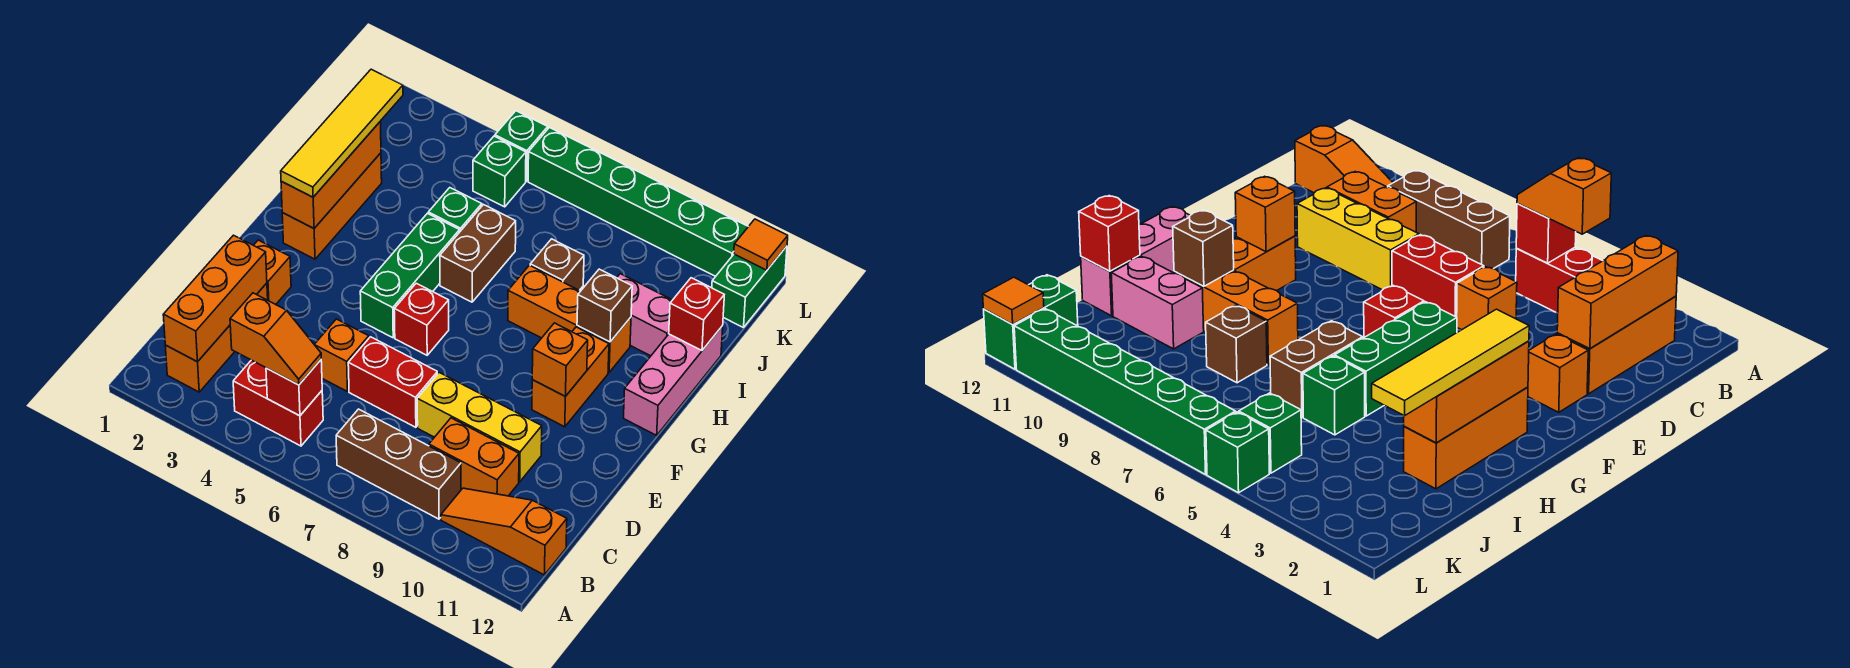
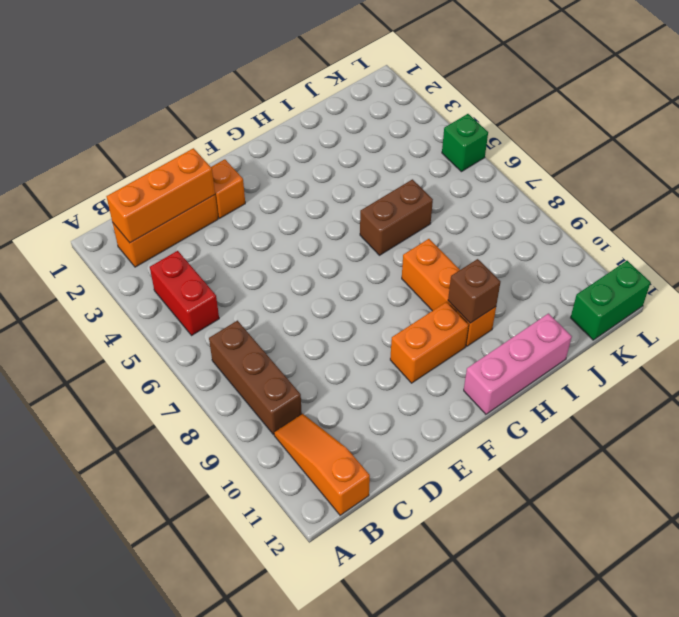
none -> orange 1x2 brick [429,418,519,496]
none -> orange 1x1 brick [314,319,369,392]
none -> red 1x2 brick [348,337,437,427]
none -> yellow 1x3 brick [417,373,542,482]

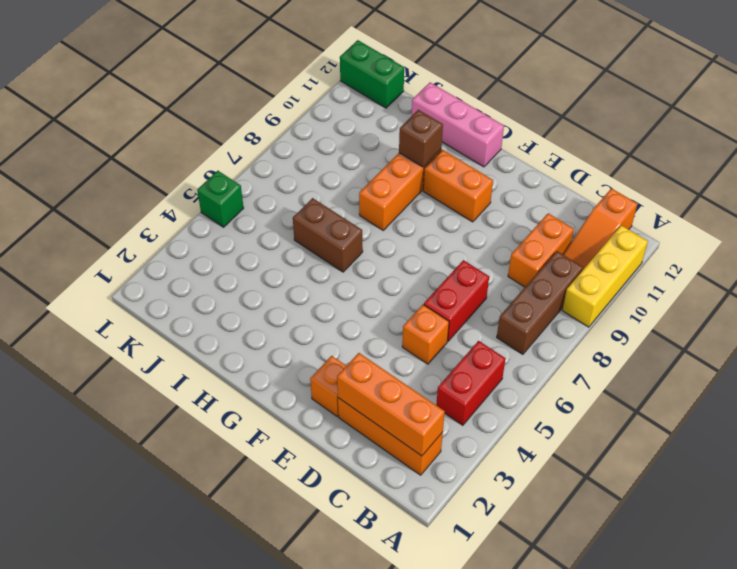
yellow 1x3 brick [562,225,648,327] -> yellow 1x3 brick moved to [417,373,542,482]
none -> green 1x3 brick [360,213,460,338]
none -> red 1x1 brick [394,283,449,355]
none -> orange 1x3 brick [282,153,382,259]
none -> green 1x1 brick [428,188,482,231]

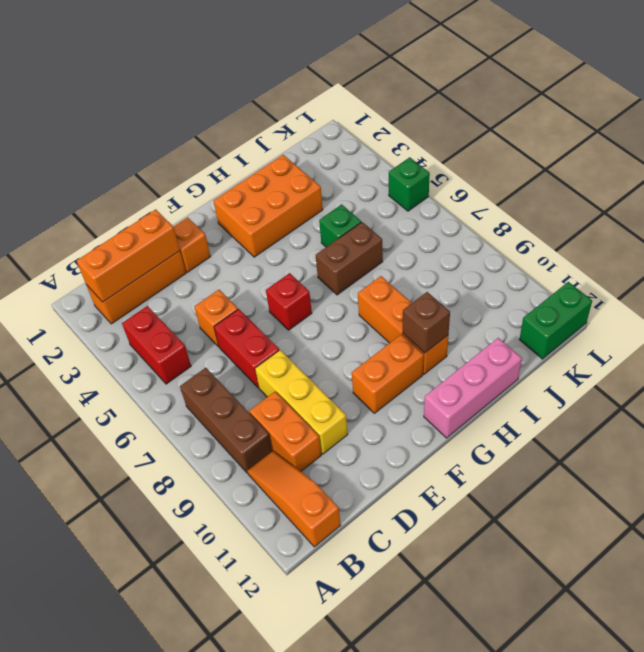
orange 2x3 brick [214,155,323,257] -> orange 1x3 brick [282,153,382,259]
none -> green 1x3 brick [360,213,460,338]
none -> brown 1x1 brick [530,239,584,290]
none -> pink 1x2 brick [617,274,672,356]
none -> green 1x1 brick [473,136,526,207]

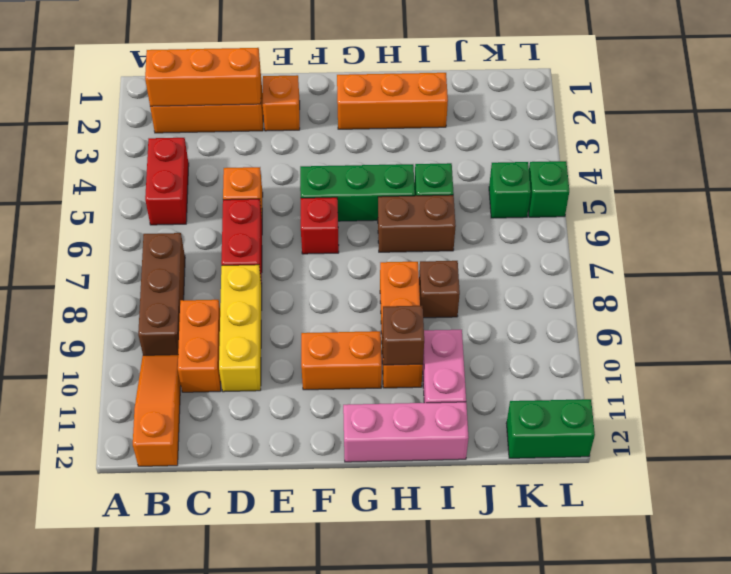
none -> green 1x6 brick [528,128,748,276]
none -> red 1x1 brick [266,360,322,416]
none -> orange 1x1 brick [532,323,588,397]
none -> orange 1x3 brick [281,122,381,228]

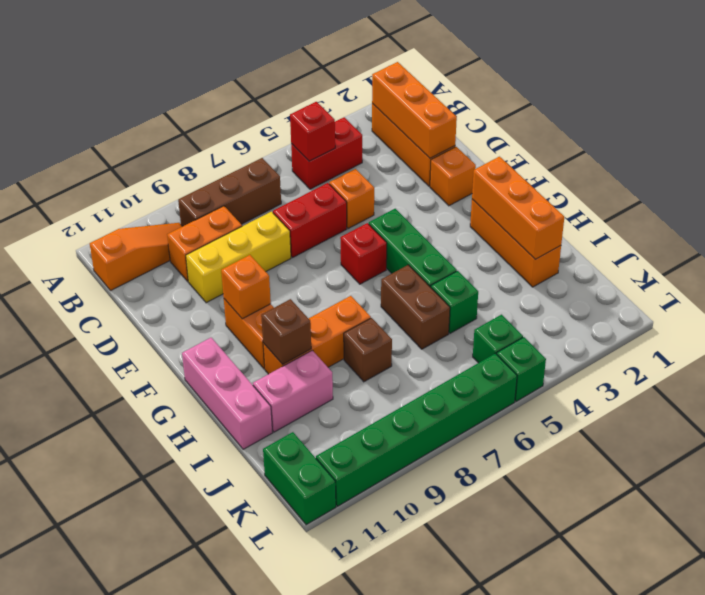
none -> red 1x1 brick [669,278,724,350]
none -> orange 1x1 tile [734,219,788,270]
none -> orange 1x2 slope [230,293,321,385]
none -> yellow 1x4 tile [281,69,403,197]

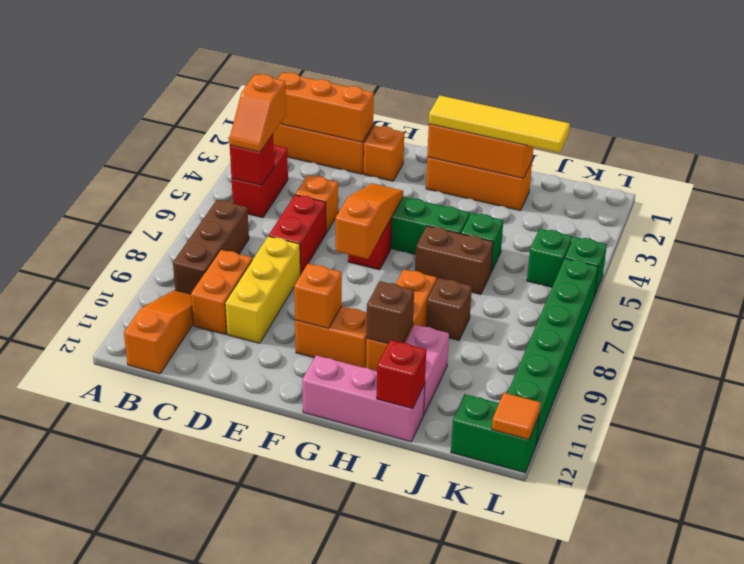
orange 1x3 slope [335,184,403,259] -> none

